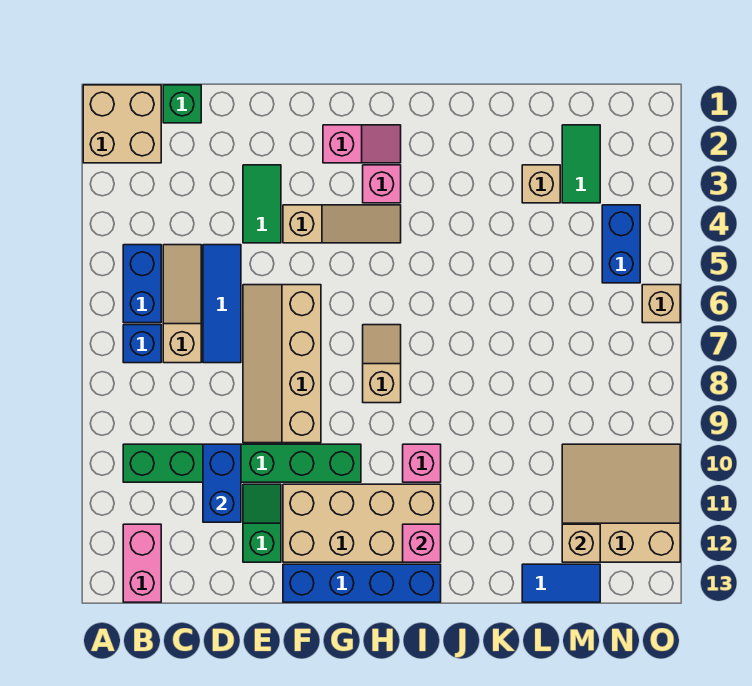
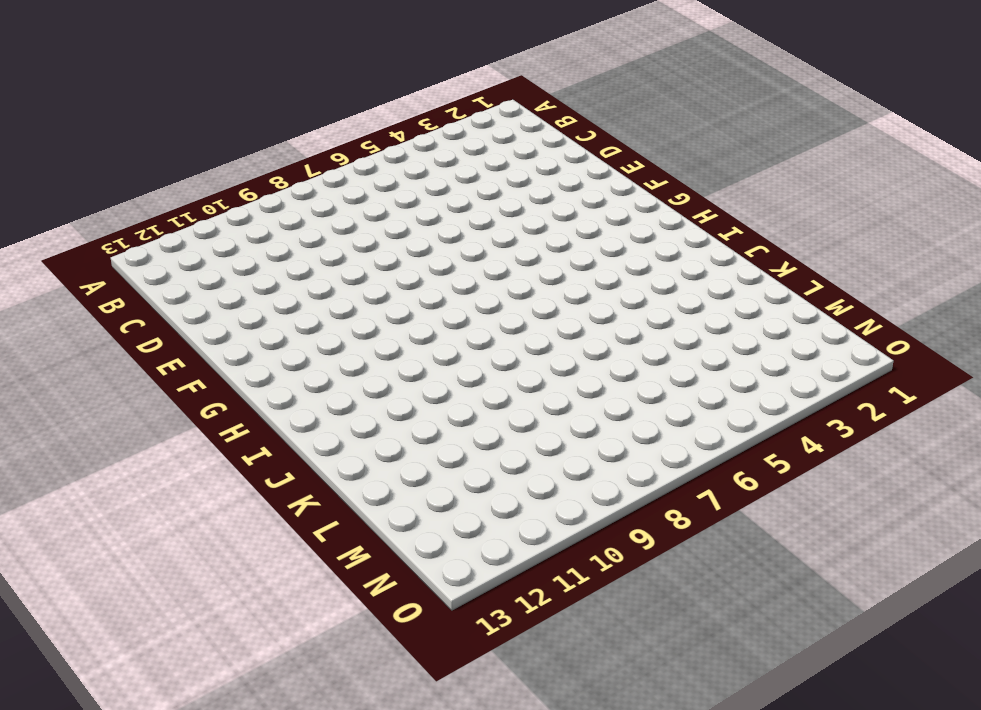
none -> tan 2x2 brick [83,85,161,163]
none -> blue 1x2 brick [123,245,161,323]
none -> blue 1x1 brick [123,325,161,363]

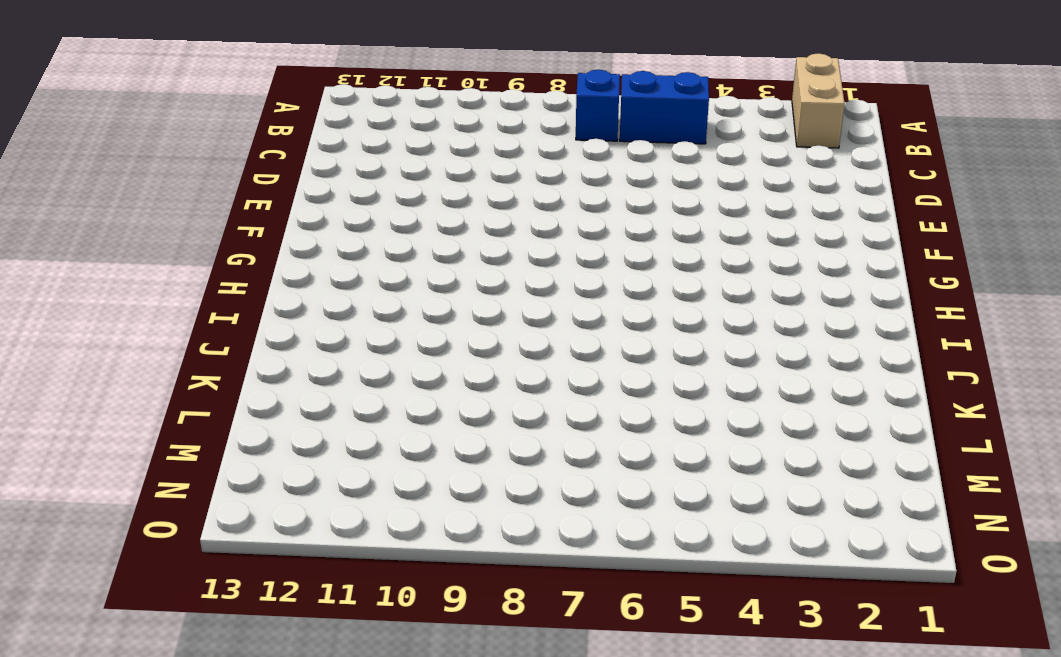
tan 1x2 brick [792,53,845,148] -> tan 2x2 brick [83,85,161,163]
none -> green 1x6 brick [123,444,361,482]
none -> pink 1x2 brick [123,524,161,602]
none -> green 1x1 brick [163,85,201,123]

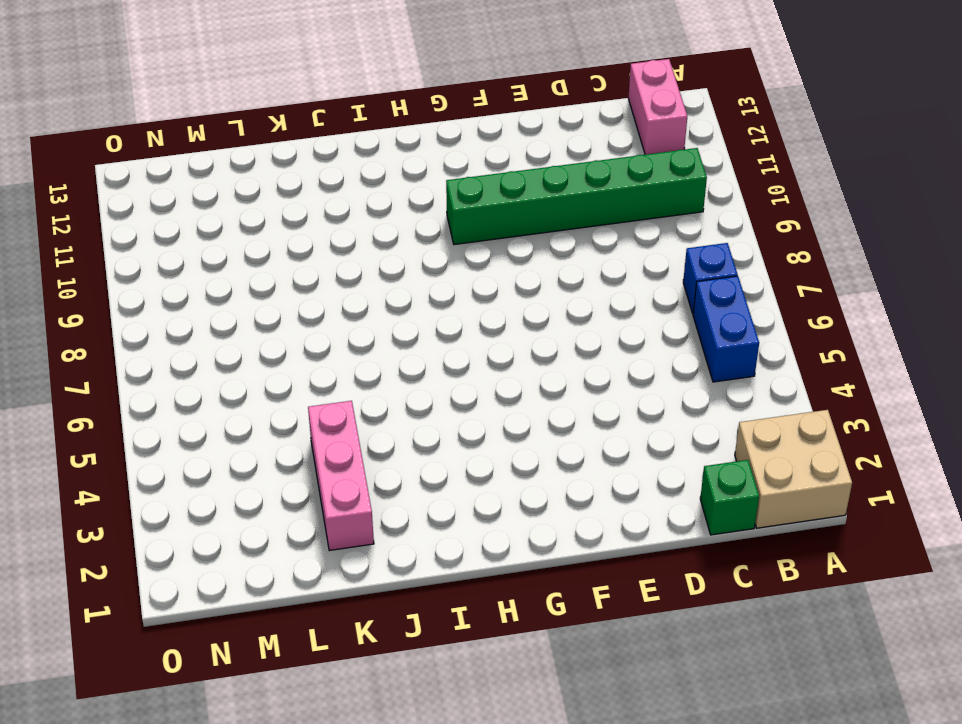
pink 1x3 brick [308,401,374,551] -> none
none -> tan 1x3 slope [163,245,201,363]
none -> blue 1x3 tile [203,245,241,363]
none -> green 1x2 tile [243,165,281,243]

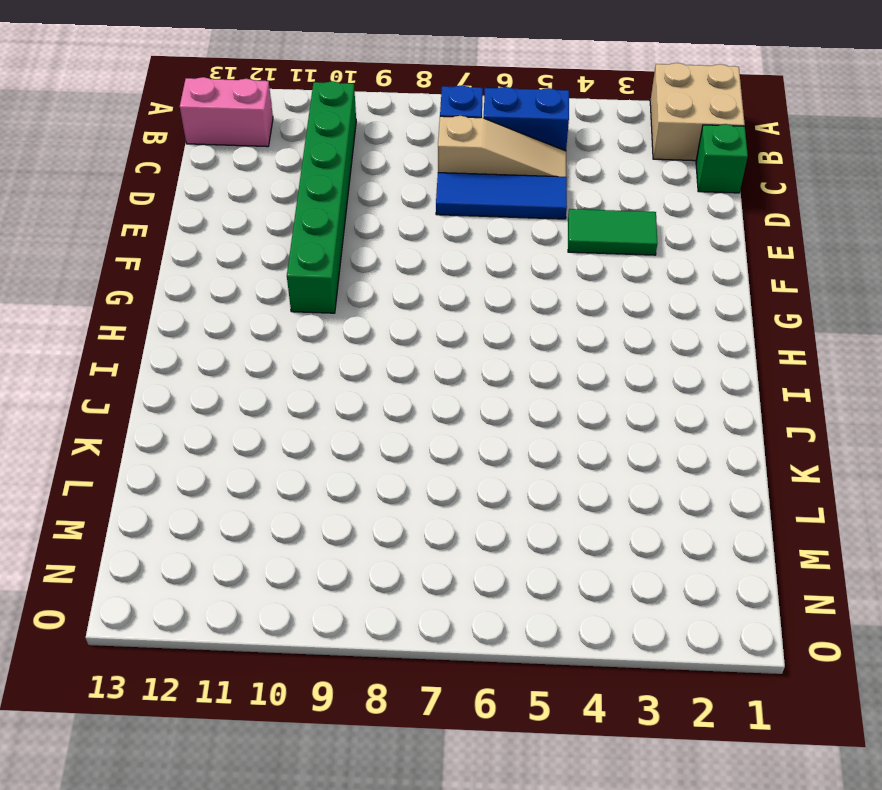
none -> tan 2x4 slope [243,285,321,443]
none -> green 1x2 slope [243,484,281,562]
none -> tan 1x3 slope [283,205,401,243]

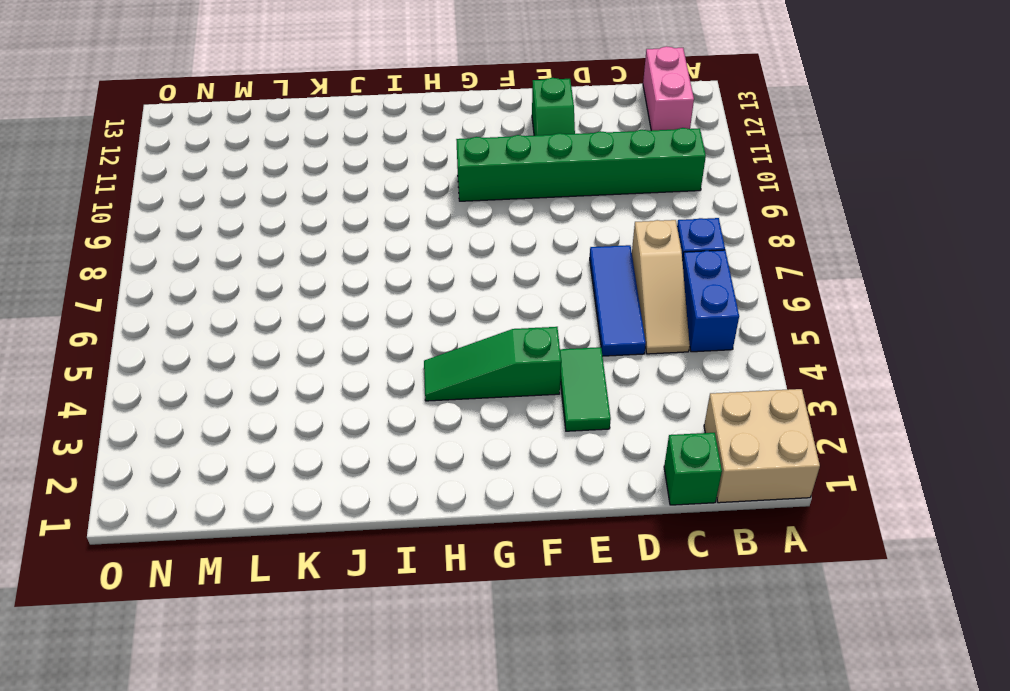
green 1x3 slope [424,327,561,401] -> tan 1x3 slope [283,205,401,243]
none -> tan 2x4 slope [243,285,321,443]
none -> tan 2x4 brick [283,484,441,562]
none -> blue 1x4 brick [283,564,441,602]

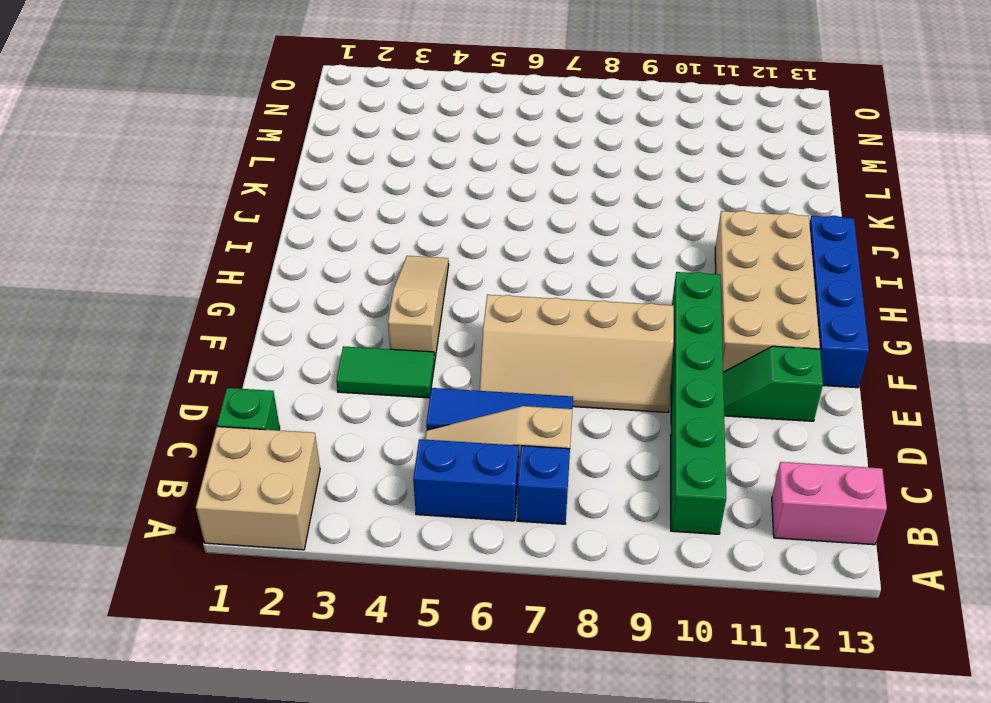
none -> pink 1x2 slope [323,125,401,163]
none -> pink 1x1 brick [363,165,401,203]
none -> tan 1x2 slope [363,325,401,403]

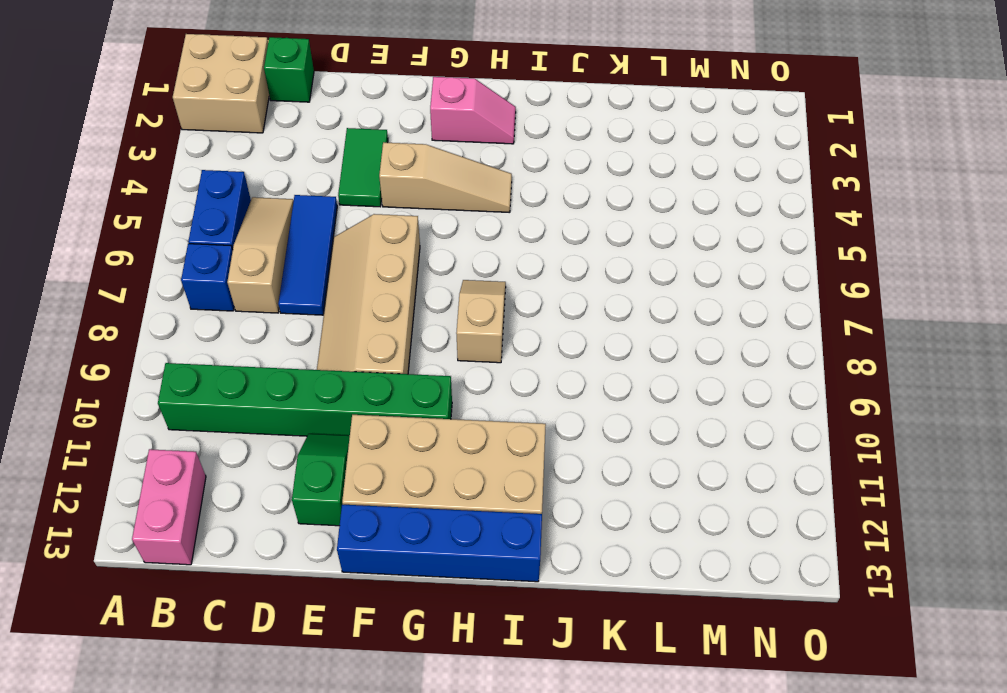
none -> pink 1x1 brick [363,165,401,203]
none -> pink 1x1 brick [403,444,441,482]
none -> tan 1x1 brick [522,165,560,203]

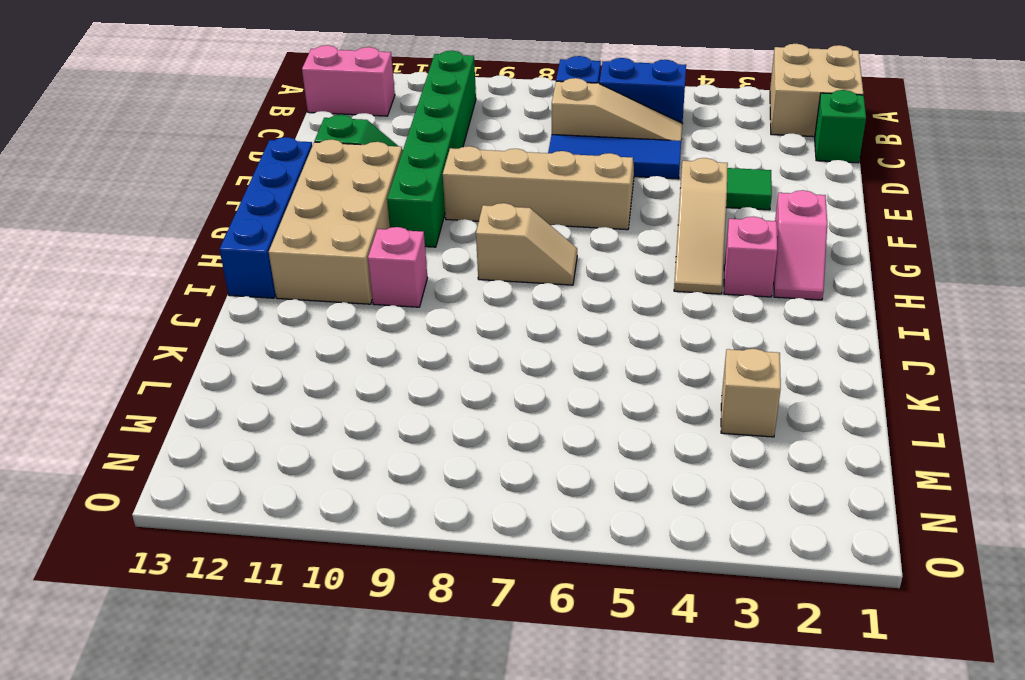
none -> blue 1x2 tile [522,564,600,602]
none -> green 1x2 tile [562,125,600,203]
none -> tan 3x3 slope [562,444,680,562]

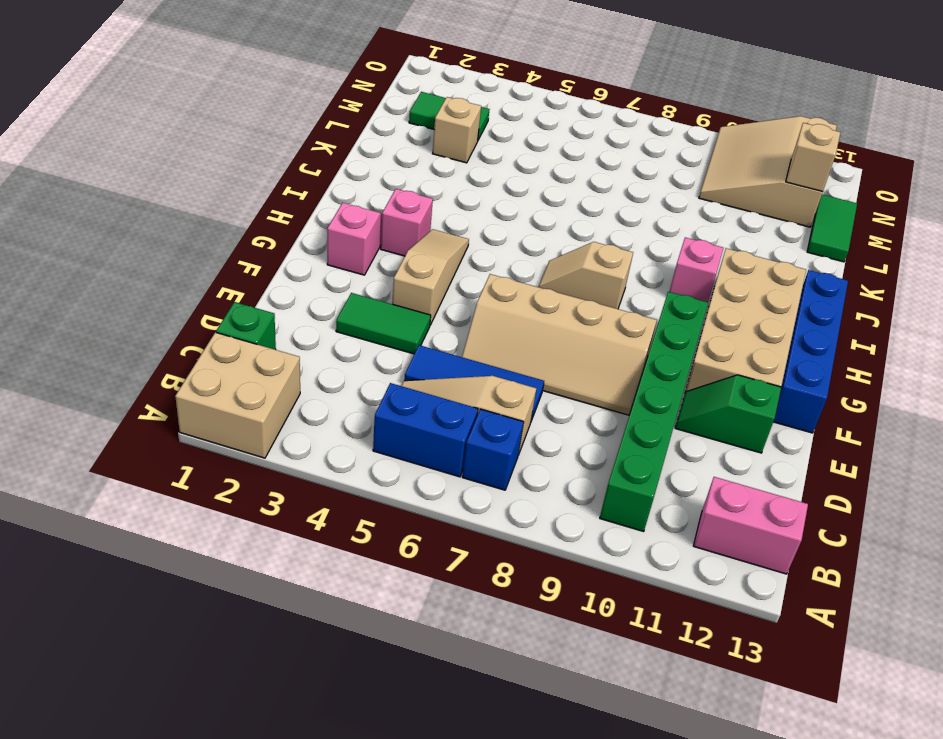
green 1x2 tile [807,194,857,262] -> blue 1x2 tile [522,564,600,602]
none -> blue 1x2 brick [602,205,640,283]
none -> tan 1x1 brick [642,285,680,323]
none -> blue 1x2 brick [203,444,241,522]

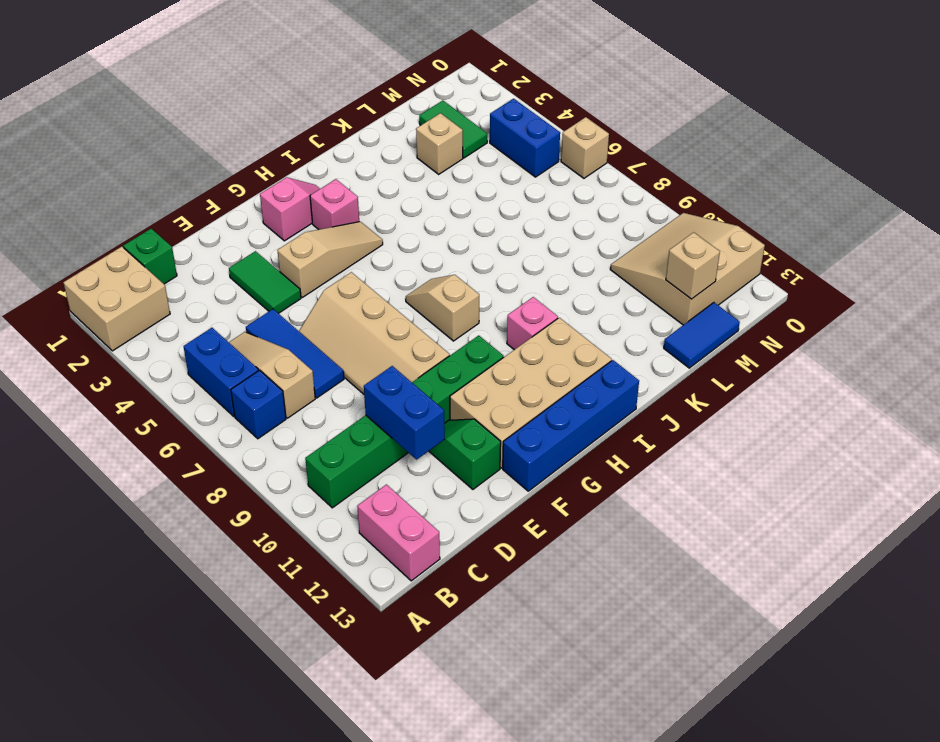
none -> pink 1x1 brick [403,524,441,562]

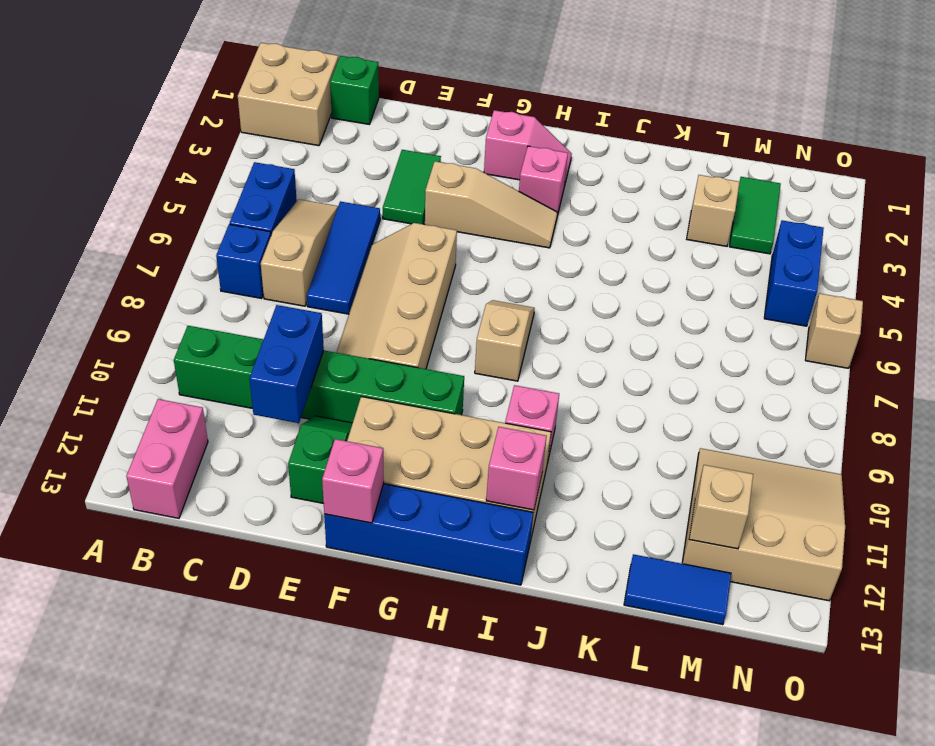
pink 1x1 brick [322,439,384,523] -> none

